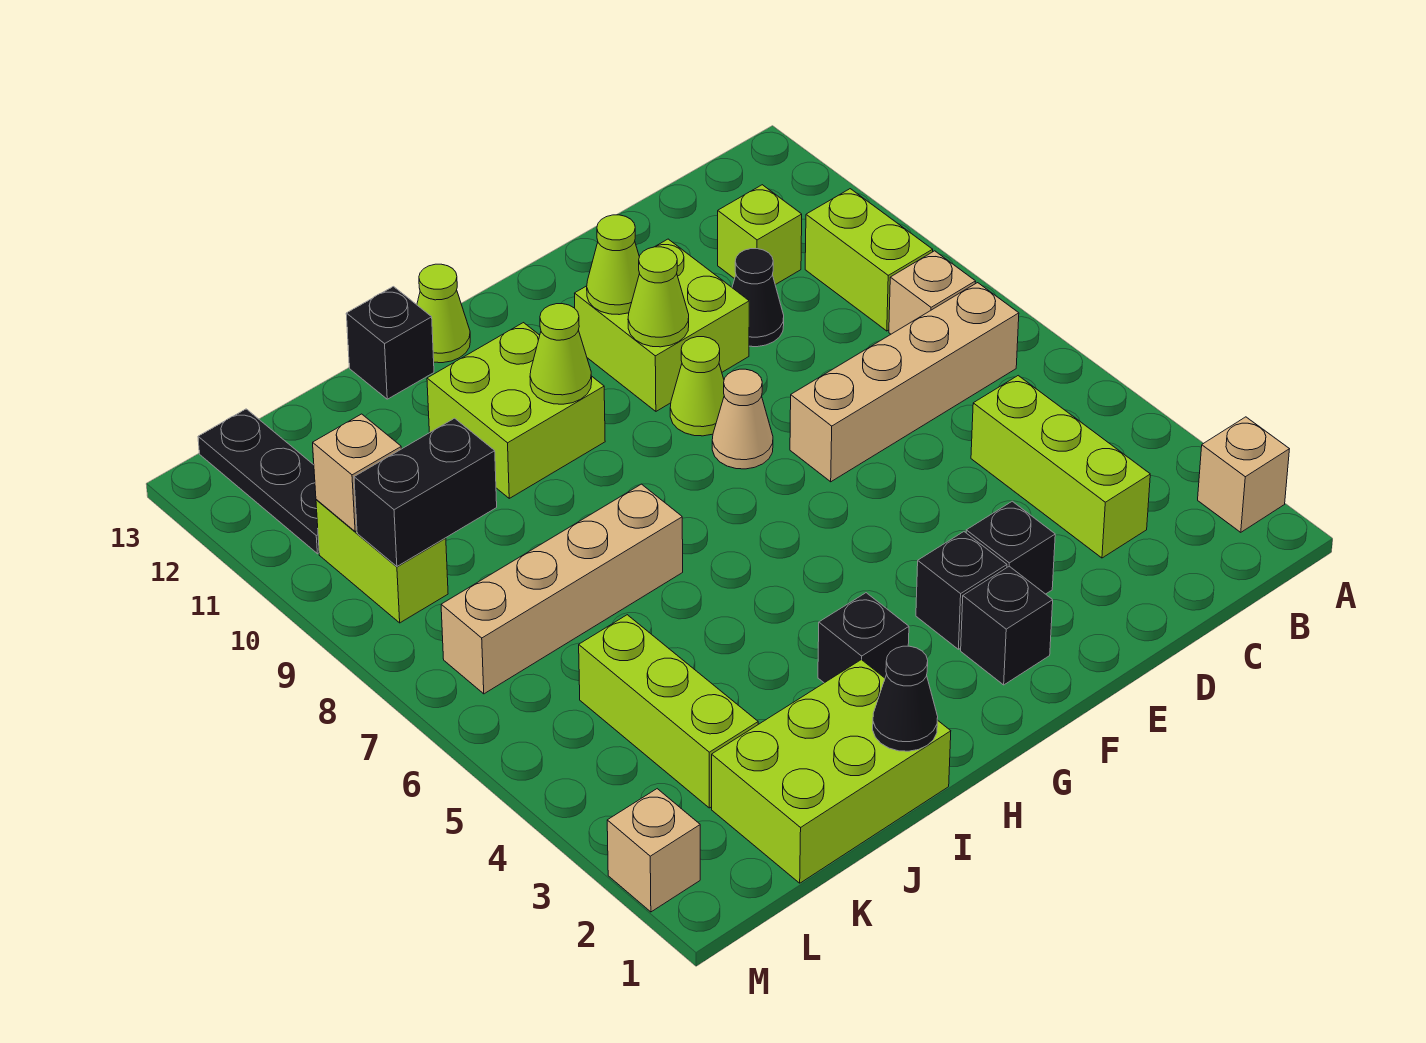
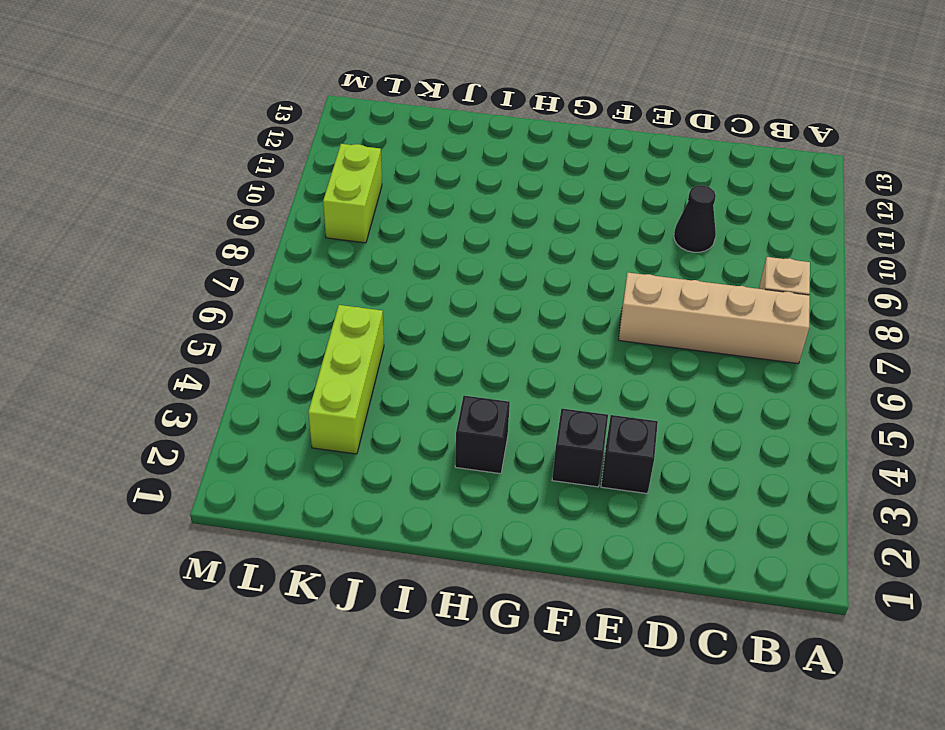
none -> tan 1x1 brick [1198,417,1289,532]
none -> lime 1x2 brick [805,189,933,331]
none -> lime 1x3 brick [971,376,1150,558]

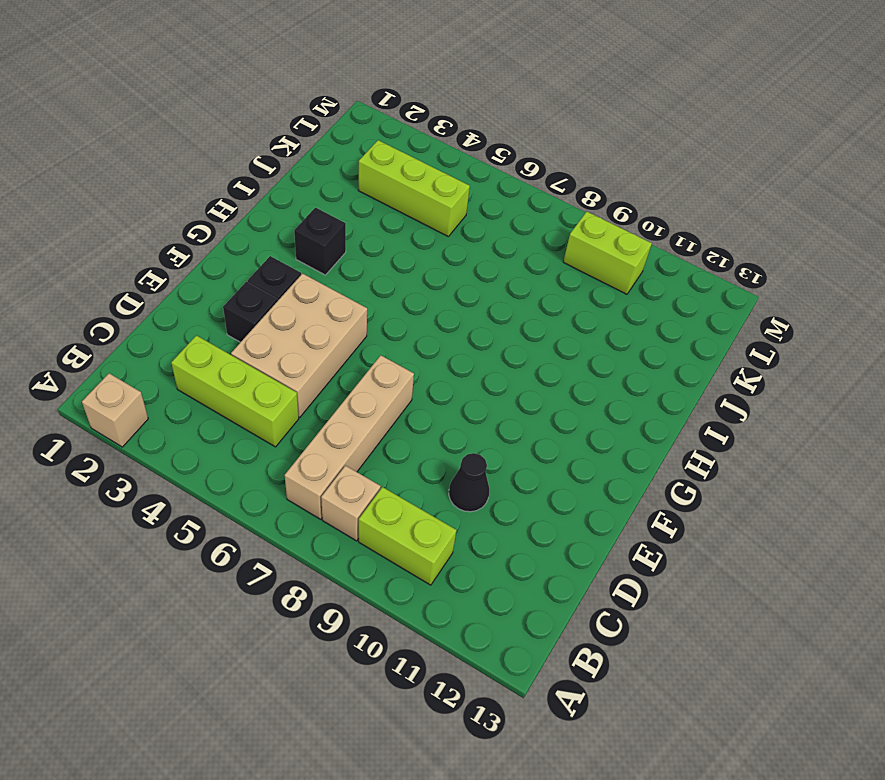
tan 2x3 brick [231,274,367,417] -> none
none -> lime 1x1 brick [718,185,802,285]
none -> lime 2x2 brick [575,239,749,411]
none -> black 1x1 brick [961,566,1053,685]

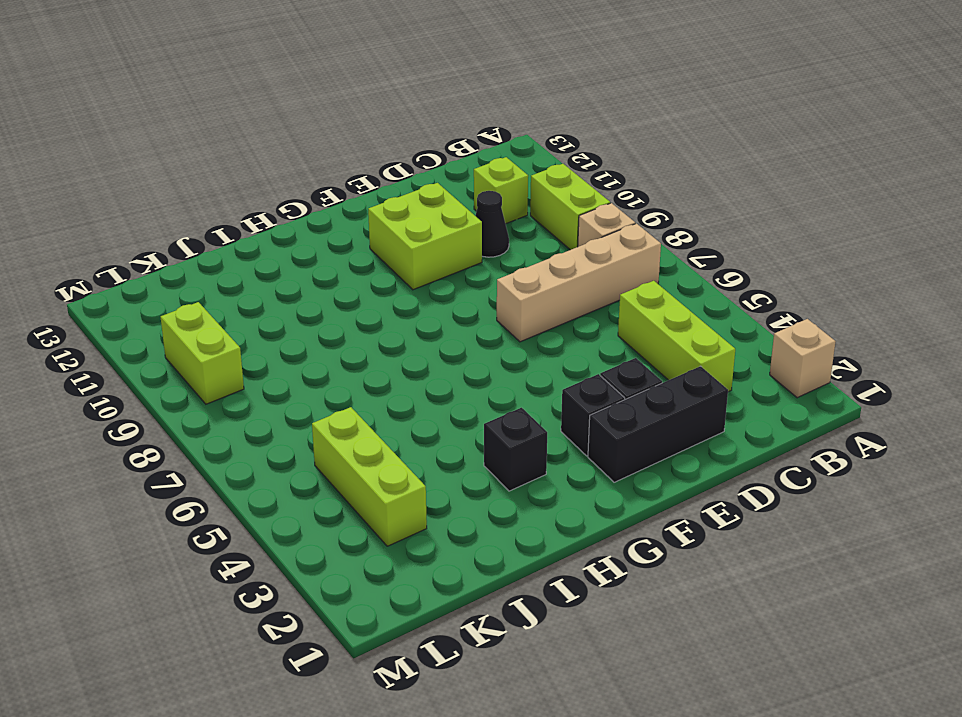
black 1x3 brick [588,366,728,482] -> black 1x1 brick [961,566,1053,685]
none -> tan 1x1 cone [712,369,773,469]
none -> lime 1x1 cone [670,337,724,436]
none -> lime 2x2 brick [427,323,605,498]

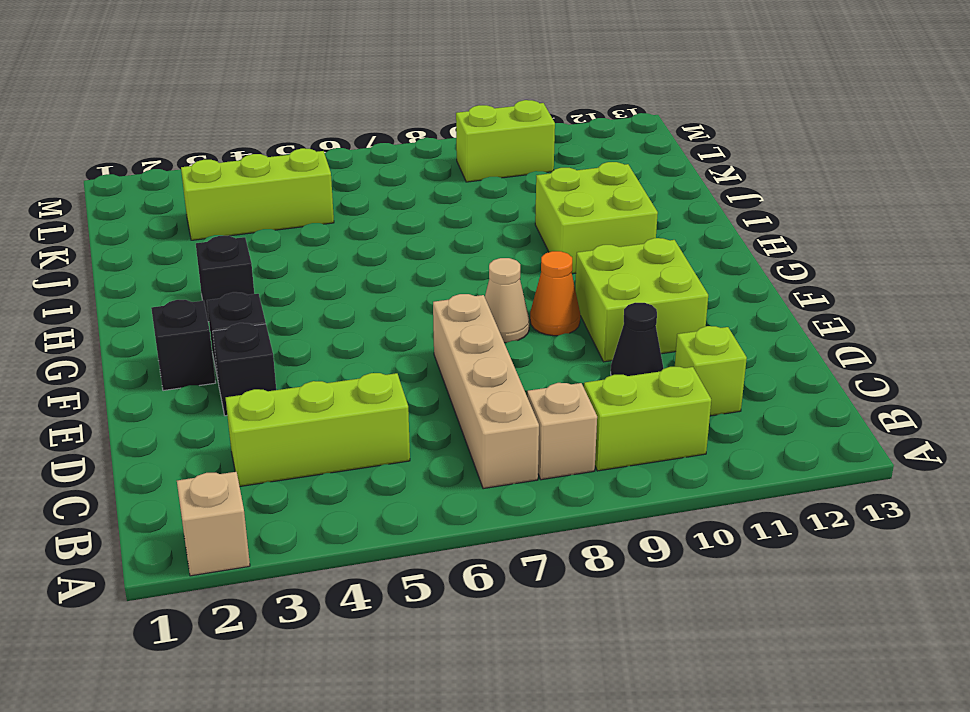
orange 1x1 cone [530,251,580,336] -> lime 1x1 cone [670,337,724,436]
none -> lime 1x1 cone [417,264,470,363]
none -> lime 2x3 brick [712,660,951,883]
none -> tan 1x4 brick [441,484,683,694]

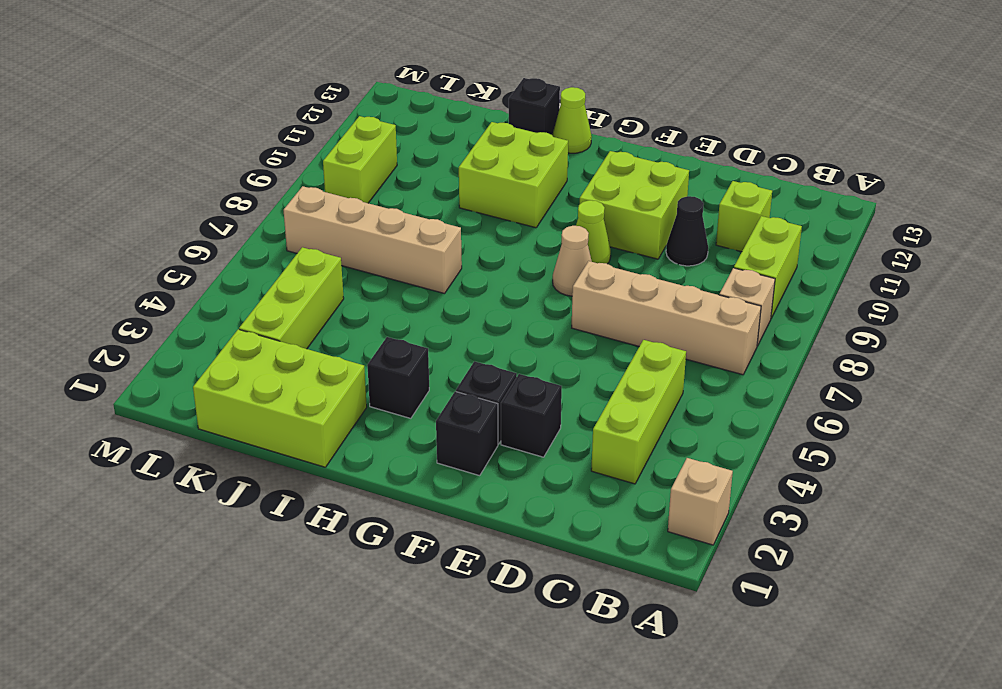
none -> black 1x3 plate [198,409,319,554]
none -> tan 1x1 brick [607,789,700,912]
none -> lime 1x1 cone [628,247,689,347]

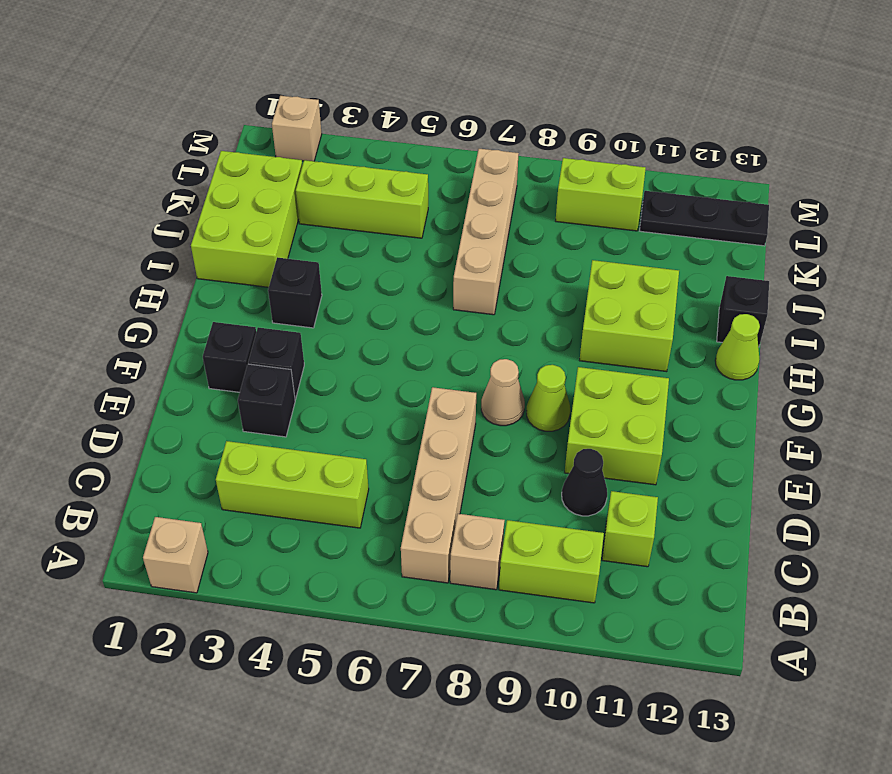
none -> lime 1x1 cone [628,247,689,347]
none -> lime 1x1 cone [587,215,640,315]
none -> lime 1x1 cone [530,304,592,404]

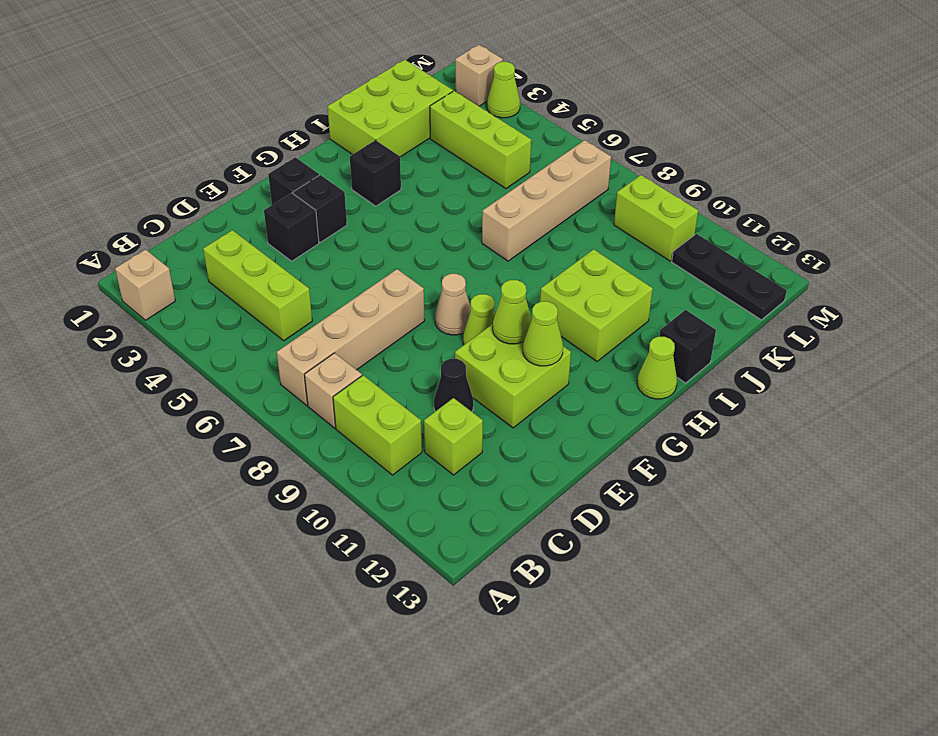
lime 1x1 cone [487,62,520,118] -> lime 1x1 cone moved to [530,304,592,404]
none -> black 1x1 cone [873,646,938,751]
none -> black 1x2 brick [354,418,497,566]
none -> tan 1x1 brick [313,414,401,532]

